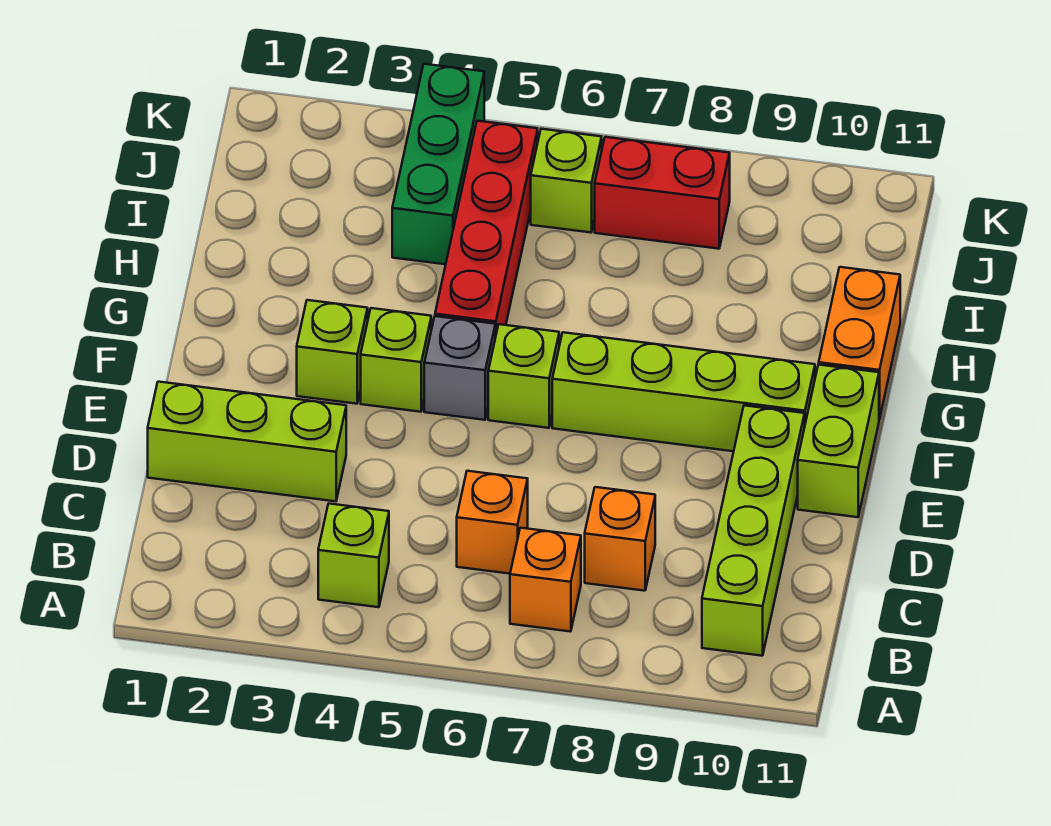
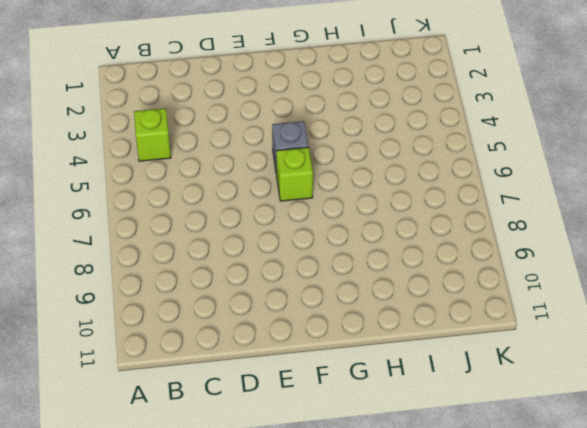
none -> orange 1x1 brick [510,528,581,632]
none -> lime 1x4 brick [702,405,805,656]
none -> orange 1x1 brick [457,471,528,574]

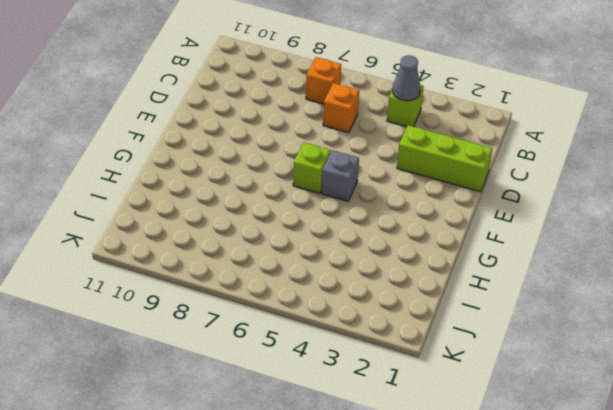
grey 1x1 cone [392,55,421,101] -> none
none -> lime 1x4 brick [702,405,805,656]
none -> orange 1x1 brick [585,487,655,591]
none -> lime 1x2 brick [798,365,879,517]

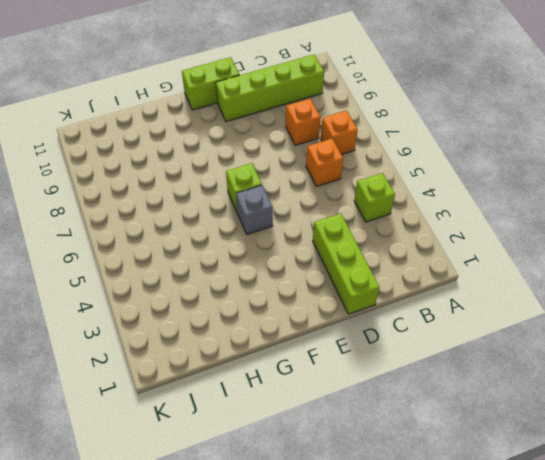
none -> lime 1x1 brick [297,300,368,404]
none -> lime 1x1 brick [361,308,431,412]
none -> lime 1x4 brick [552,332,815,451]

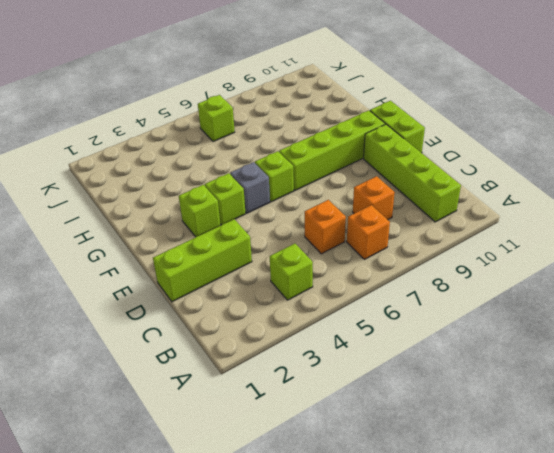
none -> red 1x4 brick [435,121,538,338]
none -> orange 1x2 brick [819,267,900,419]
none -> green 1x3 brick [392,64,484,264]

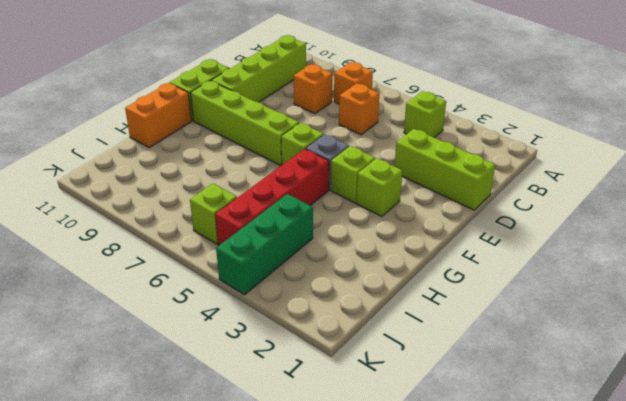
none -> red 1x2 brick [595,137,730,249]

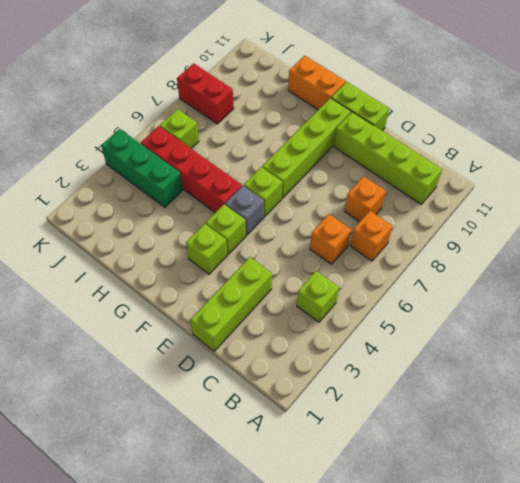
red 1x2 brick [177,63,234,124] -> red 1x2 brick turned to [595,137,730,249]

